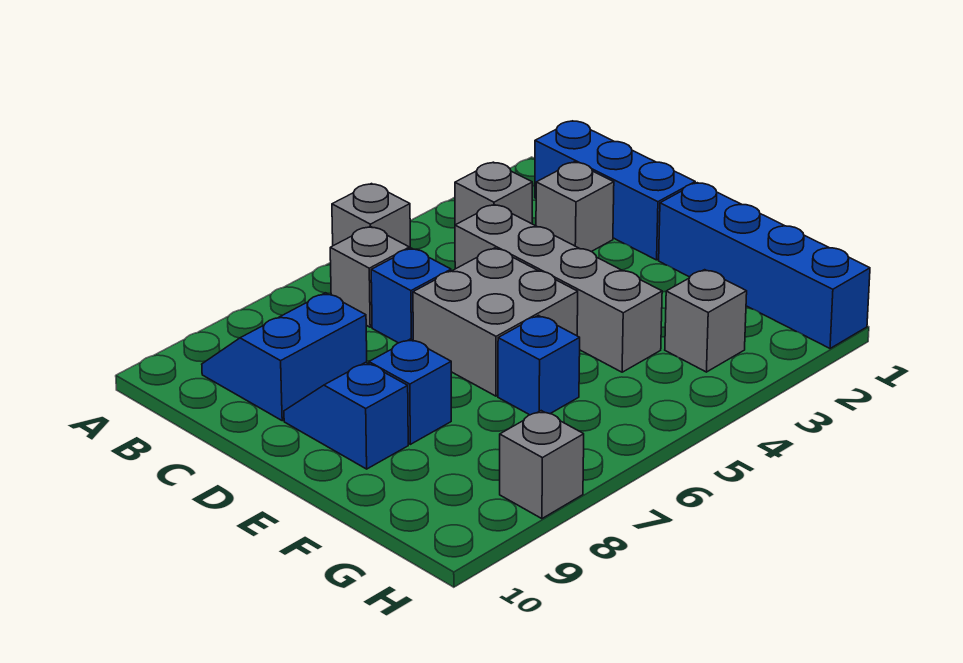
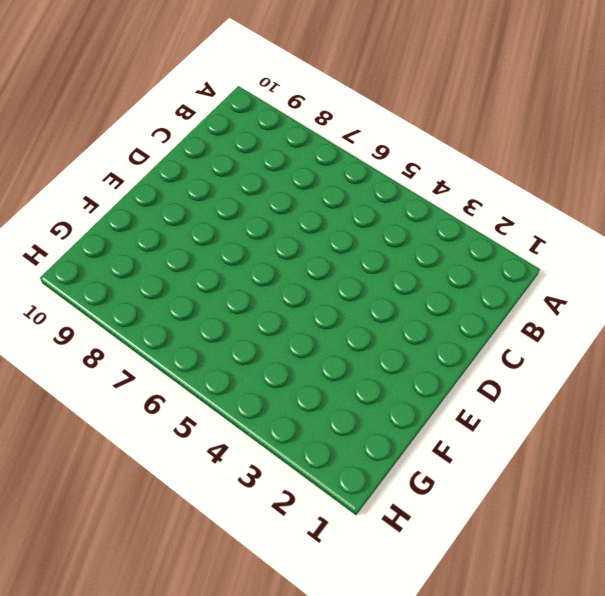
none -> grey 1x1 brick [332,184,410,249]
none -> blue 1x3 brick [535,121,695,260]
none -> grey 1x1 brick [455,162,532,225]

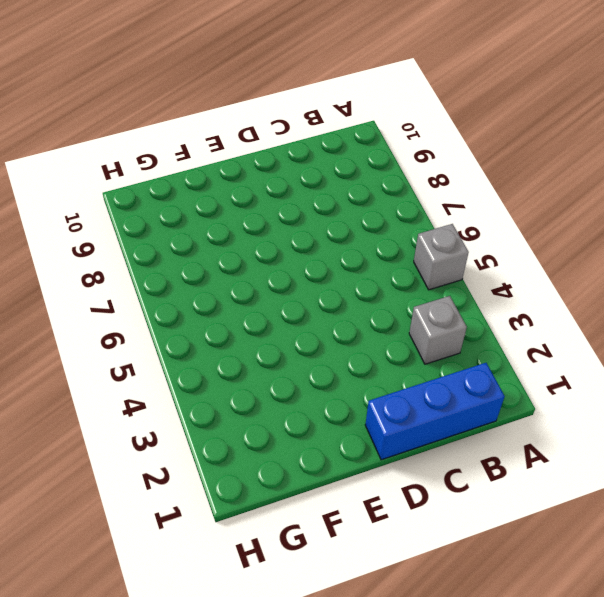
none -> grey 1x1 brick [330,226,409,327]
none -> blue 2x2 slope [202,293,367,421]
none -> grey 1x1 brick [536,162,614,252]

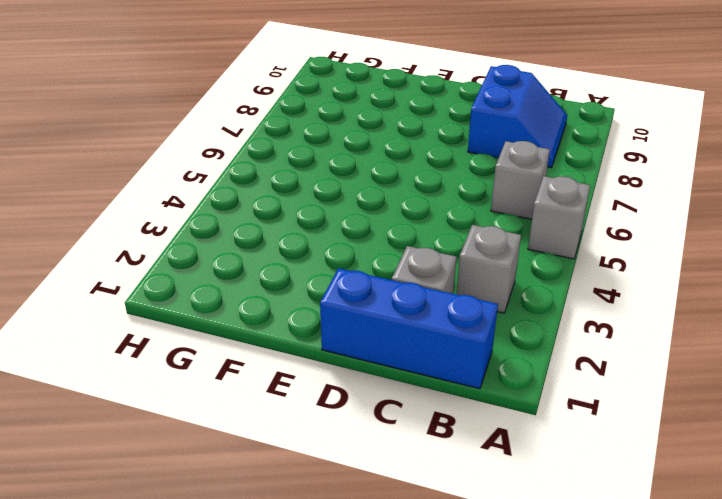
none -> grey 1x4 brick [455,205,662,372]
none -> blue 1x1 brick [371,248,451,343]
none -> grey 2x2 brick [413,248,578,396]

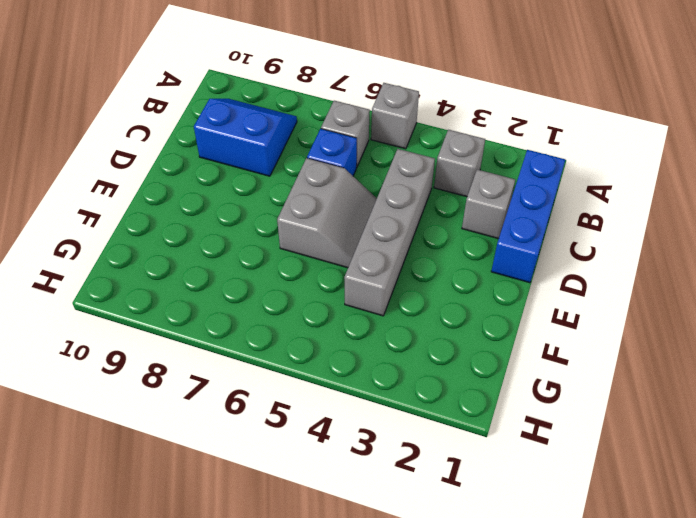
grey 2x2 slope [277,158,377,268] -> grey 2x2 brick [413,248,578,396]
none -> blue 1x2 slope [284,362,408,469]
none -> blue 1x4 brick [659,183,870,348]
none -> blue 1x1 brick [369,339,451,444]

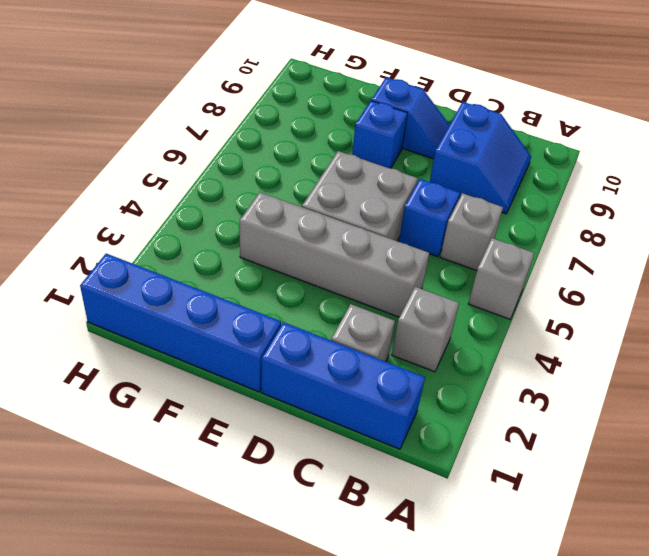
none -> blue 1x1 brick [498,315,580,415]
none -> grey 1x1 brick [665,270,747,372]
none -> grey 1x1 brick [500,411,584,519]

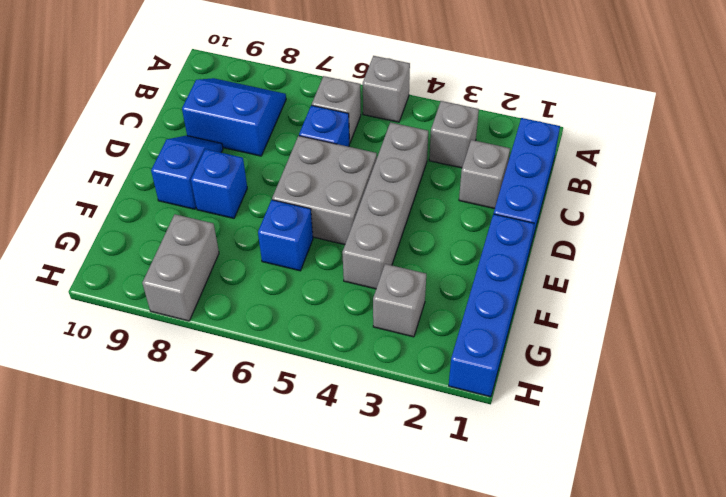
grey 1x2 brick [142,214,219,321] -> grey 1x1 brick [500,411,584,519]

